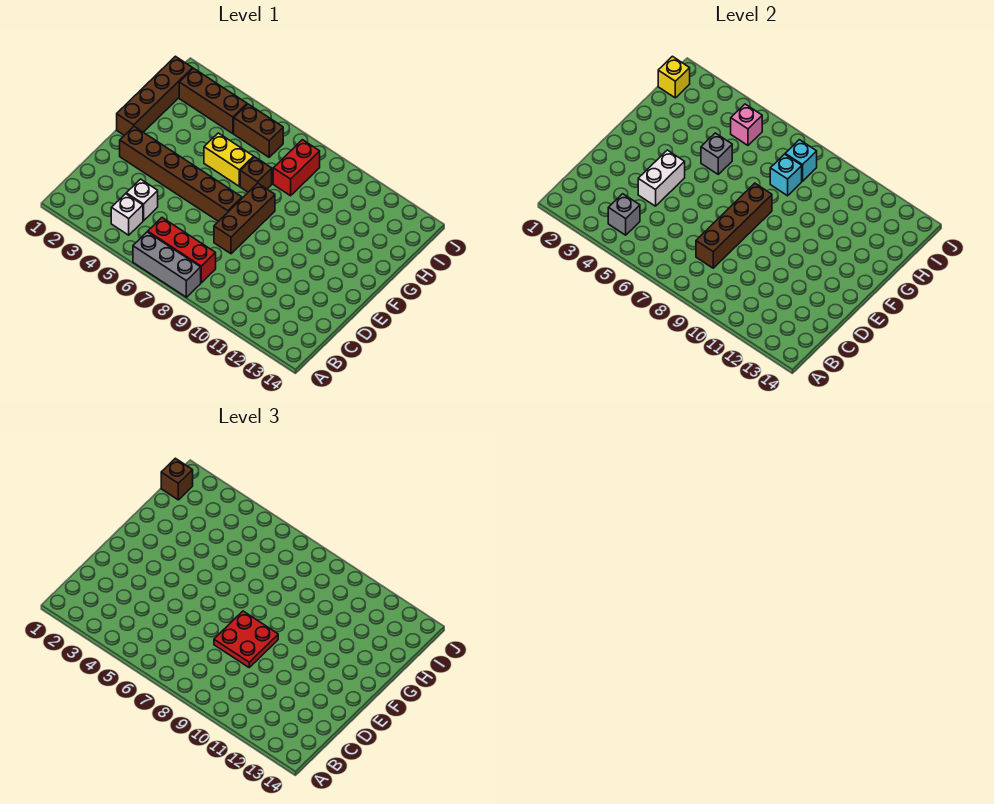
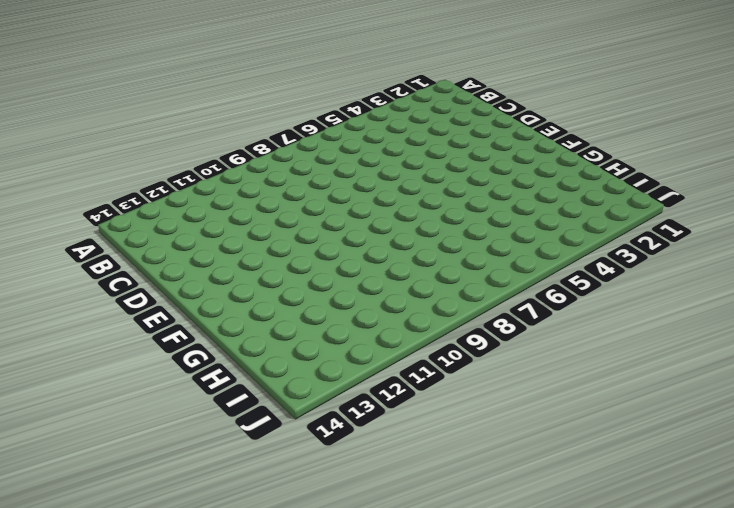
none -> grey 1x3 brick [133,232,201,297]
none -> white 1x1 brick [111,194,143,235]
none -> red 1x3 brick [148,218,216,283]

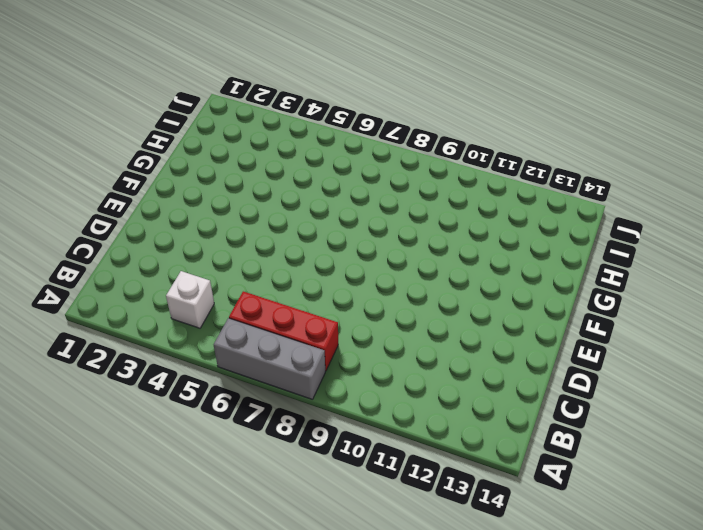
none -> white 1x1 brick [126,179,158,221]
none -> brown 1x3 brick [214,183,275,254]
none -> brown 1x6 brick [120,127,242,221]

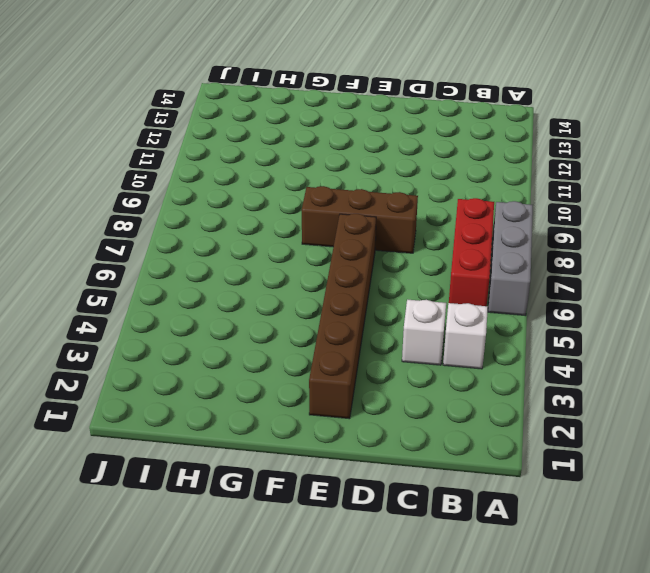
none -> brown 1x4 brick [117,56,193,135]
none -> yellow 1x2 brick [204,133,254,186]
none -> brown 1x1 brick [240,157,272,192]

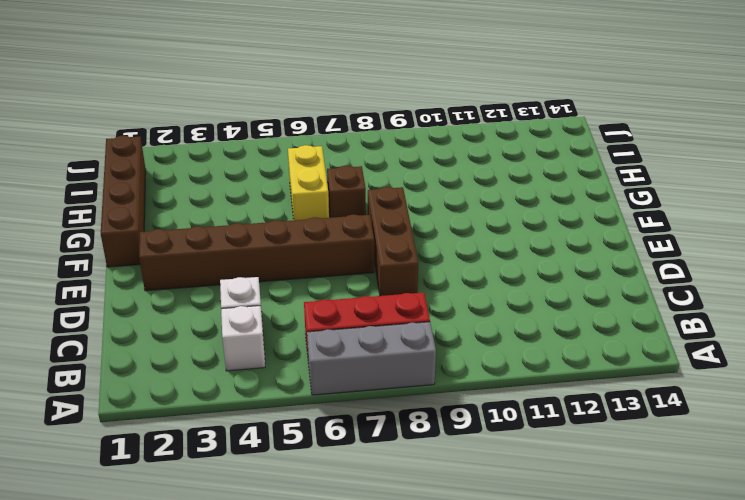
yellow 1x2 brick [288,145,329,220] -> yellow 1x2 brick turned to [204,133,254,186]
none -> red 1x2 brick [273,140,320,196]
none -> brown 1x3 brick [179,68,247,134]
none -> brown 1x2 brick [234,104,283,157]

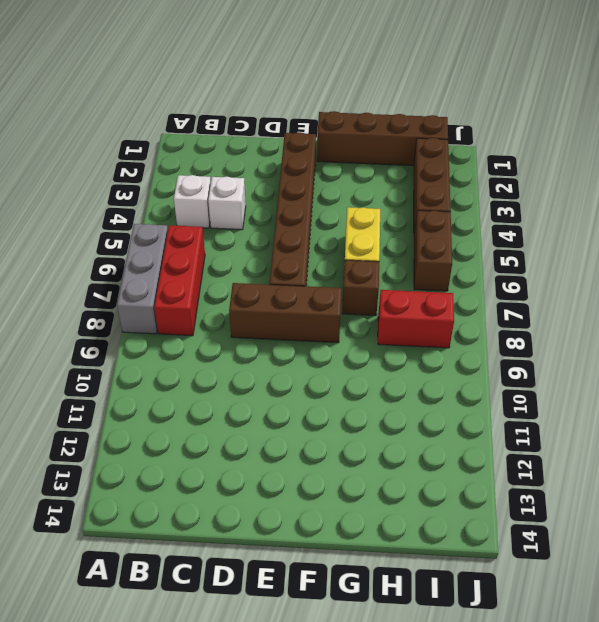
none -> grey 1x1 brick [608,194,640,235]
none -> brown 1x4 brick [696,183,772,268]
none -> white 1x2 brick [638,150,685,206]

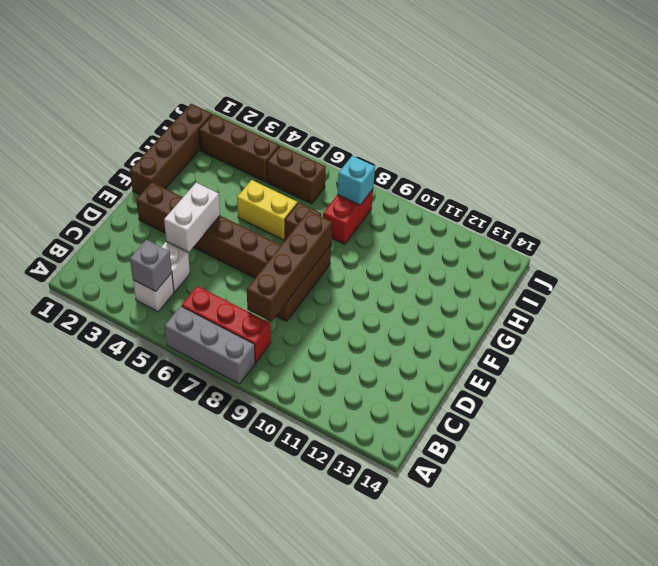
none -> grey 1x1 brick [701,133,732,174]
none -> cyan 1x1 brick [770,154,802,196]
none -> yellow 1x1 brick [658,56,690,98]

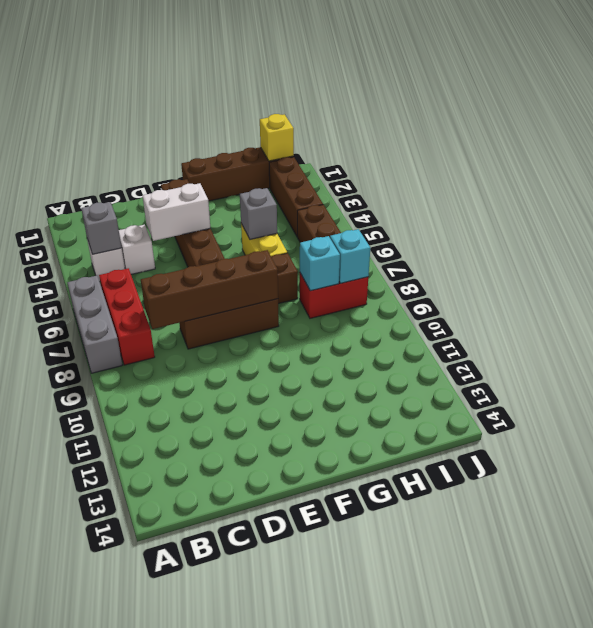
none -> pink 1x1 brick [731,104,762,145]
none -> red 2x2 plate [214,611,278,667]
none -> brown 1x1 brick [161,458,193,500]

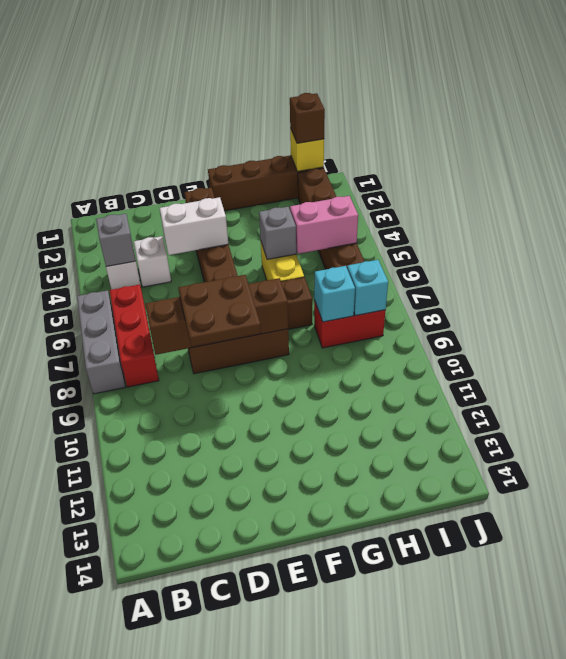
brown 2x2 plate [178,275,261,347] -> red 2x2 plate [214,611,278,667]
pink 1x2 brick [290,196,358,254] -> pink 1x1 brick [731,104,762,145]

